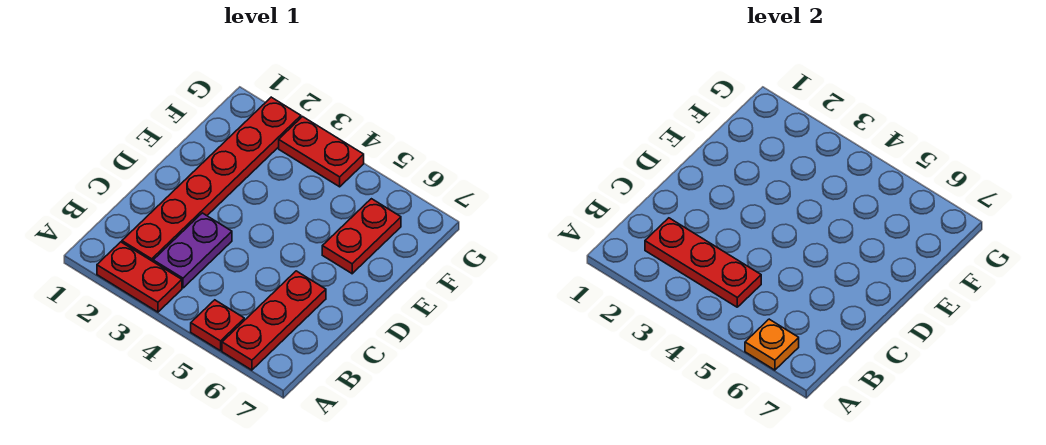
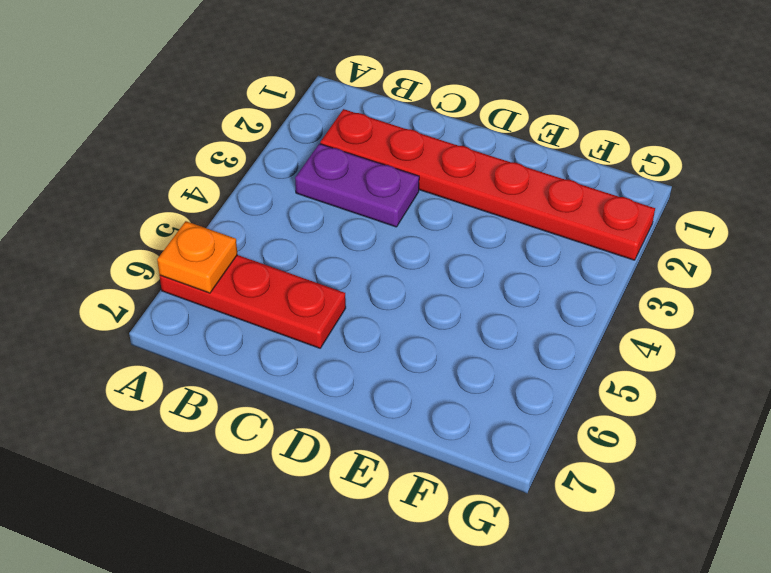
none -> red 1x2 plate [97,242,182,312]
none -> red 1x1 plate [191,300,244,351]

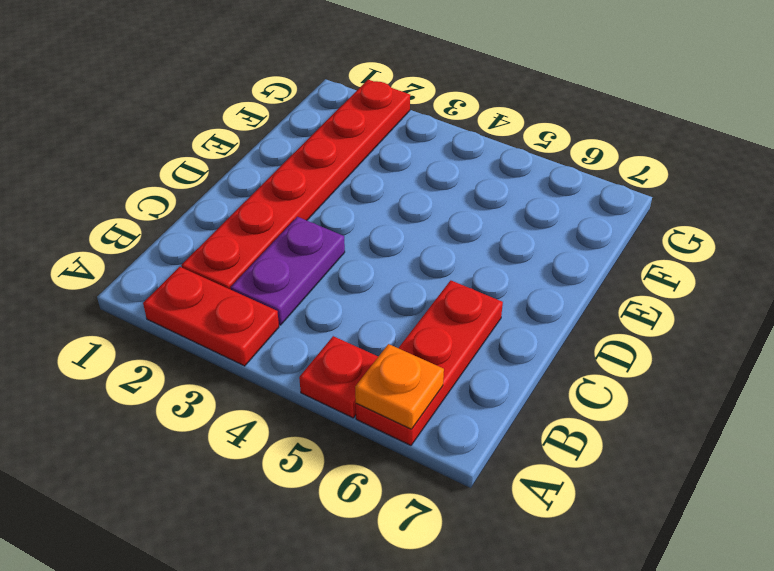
none -> red 1x2 plate [322,199,401,274]
none -> red 1x2 plate [279,117,364,187]

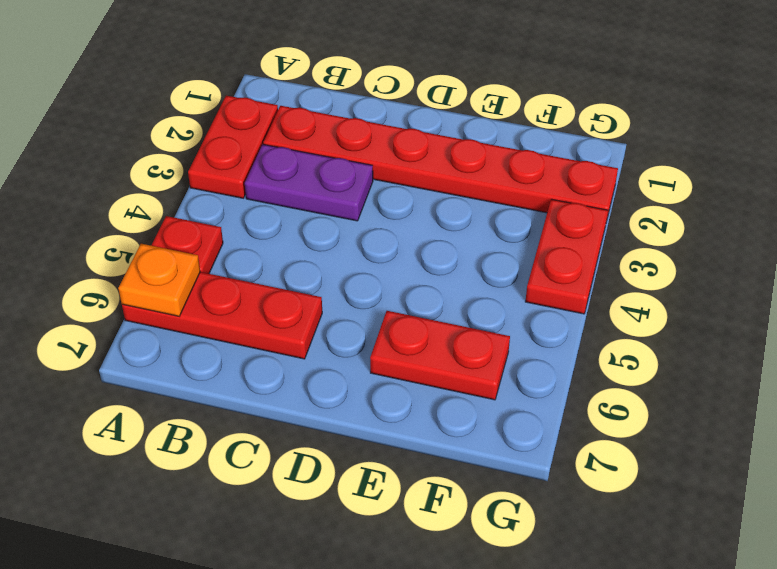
none -> red 1x3 plate [645,218,761,307]

